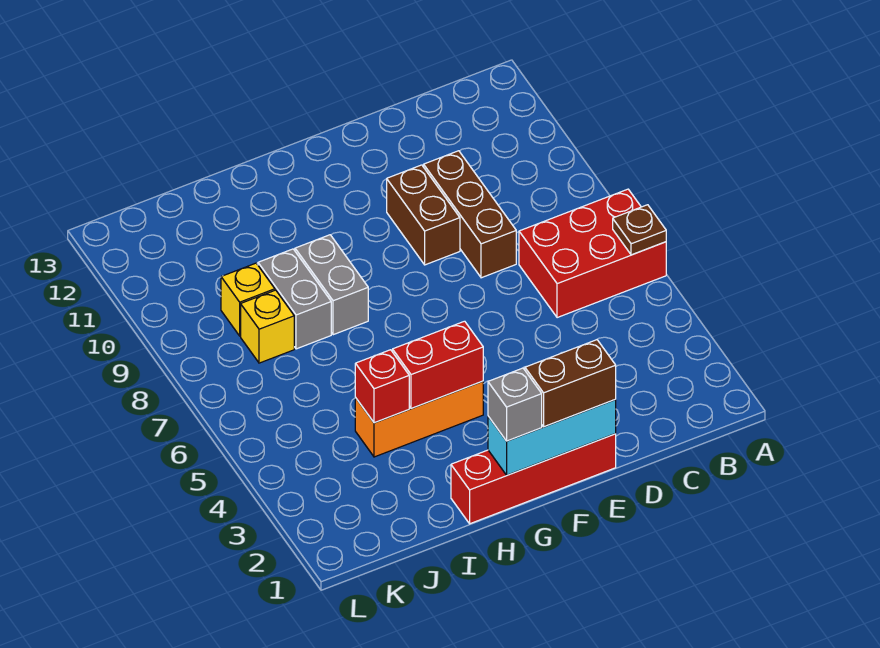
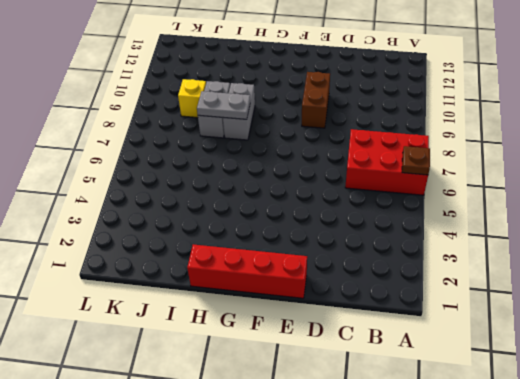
grey 1x2 plate [197,91,250,119] -> none
none -> brown 1x3 brick [424,151,516,278]
none -> orange 1x3 brick [355,381,483,457]
none -> yellow 1x1 brick [241,290,294,363]

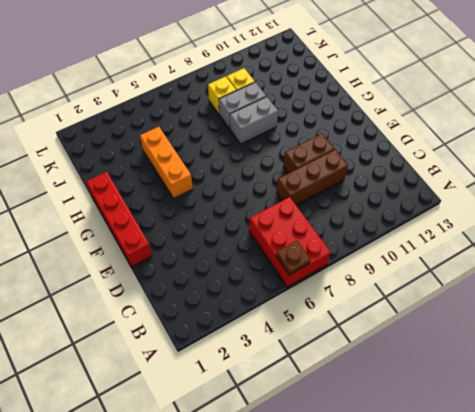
none -> cyan 1x3 brick [488,400,616,475]
none -> red 1x2 brick [393,321,483,409]
none -> red 1x1 brick [355,350,409,423]

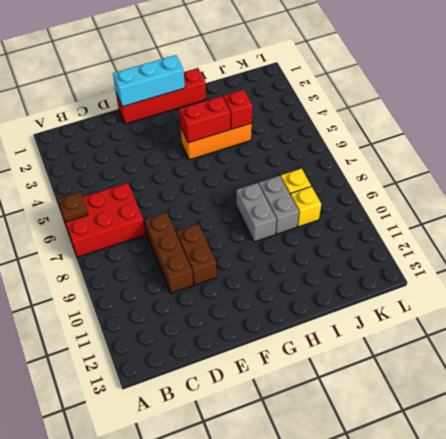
none -> brown 1x2 brick [525,340,616,427]
none -> grey 1x1 brick [488,368,542,441]

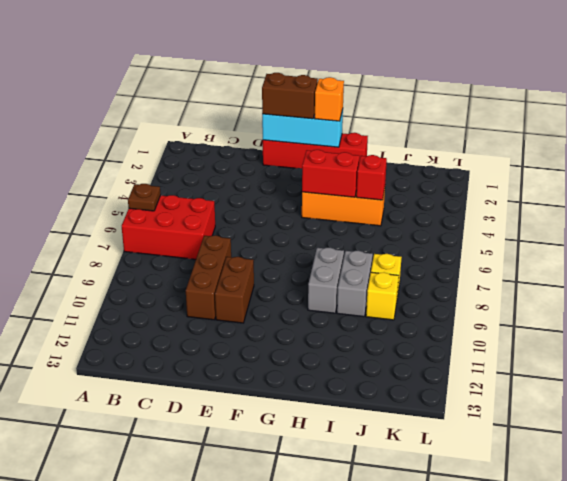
orange 1x1 brick [315,77,344,121] -> grey 1x1 brick [488,368,542,441]

